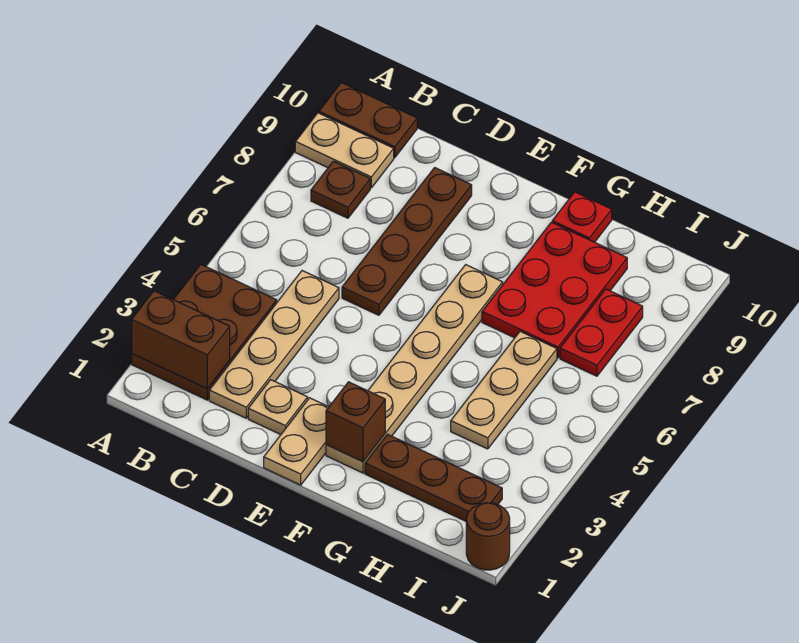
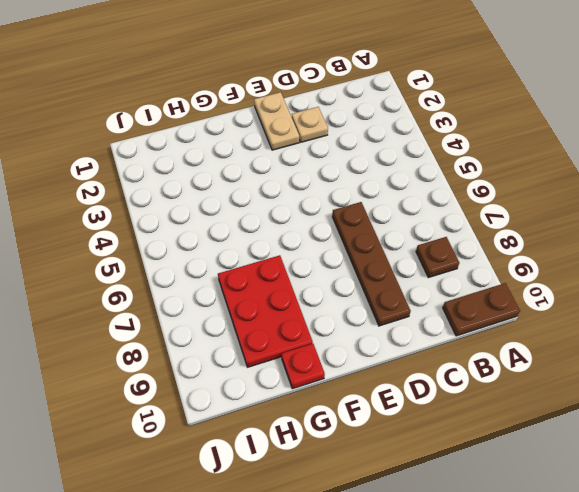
none -> brown 2x3 plate [132,264,277,400]
none -> tan 1x2 plate [295,113,394,188]
none -> tan 1x4 plate [209,271,339,418]

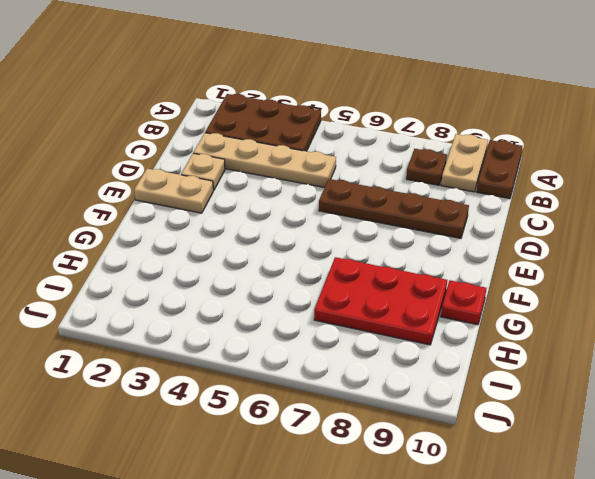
none -> tan 1x6 plate [326,265,503,473]
none -> brown 1x3 plate [365,434,502,521]
none -> tan 1x3 plate [451,331,557,449]

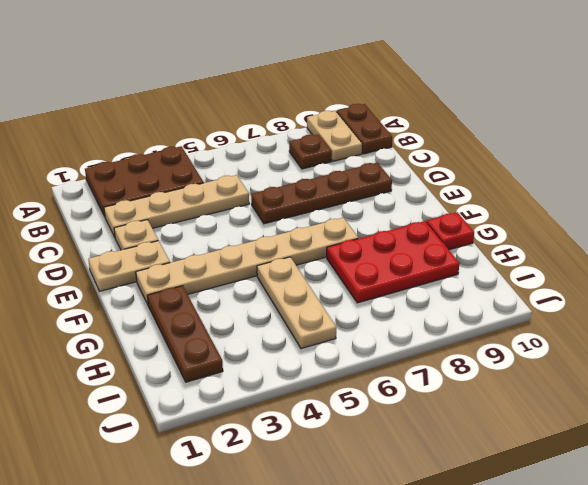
tan 1x3 plate [257,257,336,349] -> tan 1x3 plate turned to [451,331,557,449]
none -> red 1x2 plate [560,289,643,376]
none -> brown 1x1 round brick [466,503,510,570]
none -> brown 1x2 brick [132,291,230,389]

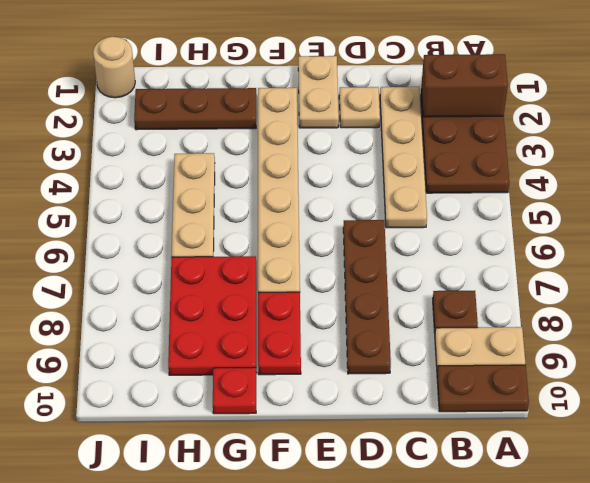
red 1x2 plate [258,292,301,375] -> red 1x2 plate moved to [560,289,643,376]
tan 1x1 round brick [93,37,135,98] -> brown 1x1 round brick [466,503,510,570]
none -> brown 1x1 brick [326,382,385,462]

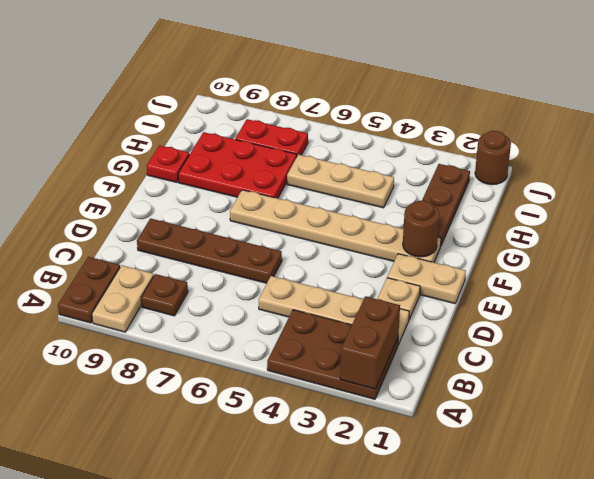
brown 1x1 round brick [403,201,439,257] -> brown 1x1 brick [326,382,385,462]

